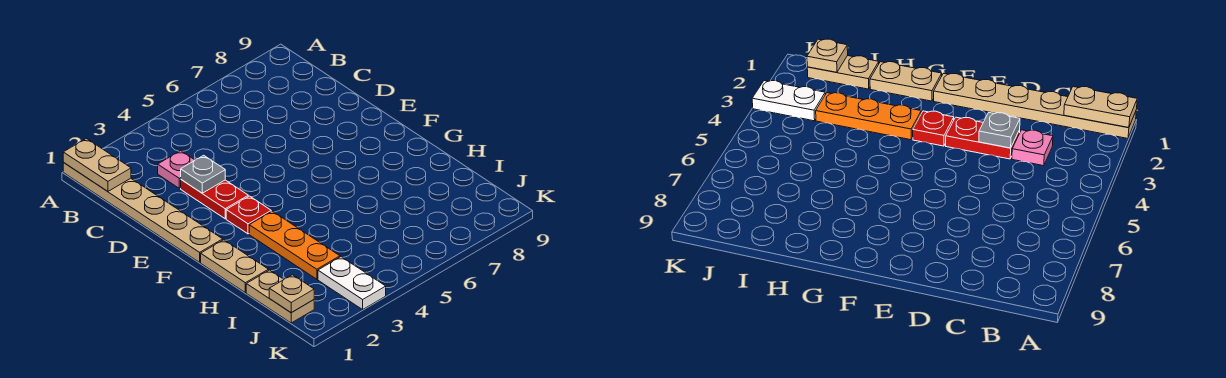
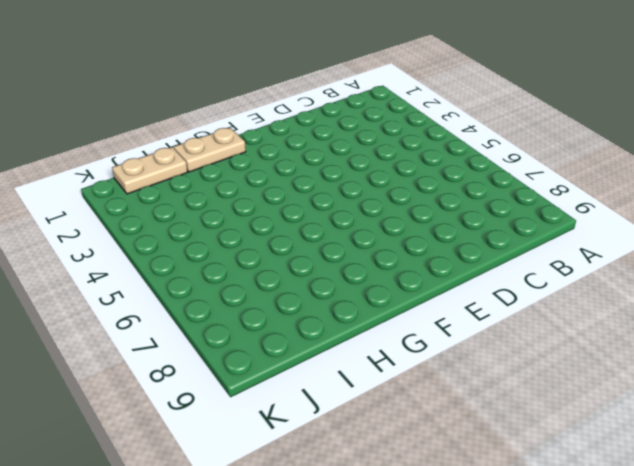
none -> tan 1x6 plate [63,163,223,262]
none -> pink 1x1 plate [158,151,195,188]

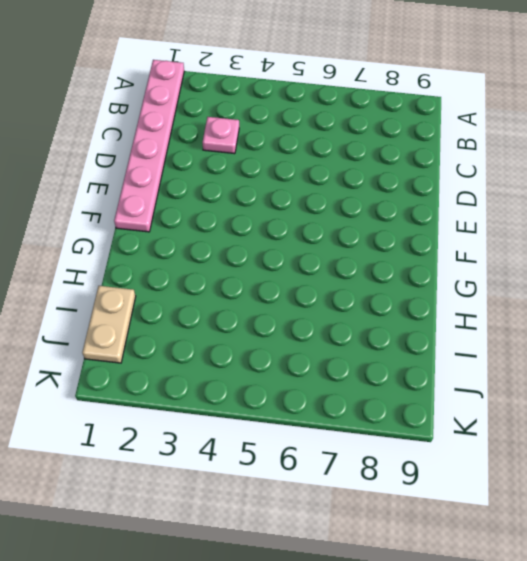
pink 1x6 plate [114,60,184,232] -> tan 1x6 plate [63,163,223,262]
none -> red 1x2 plate [181,180,248,219]
none -> red 1x1 plate [226,196,271,234]

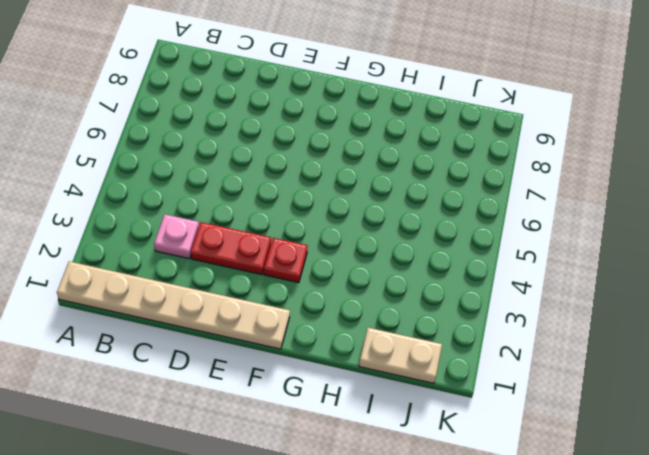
none -> tan 1x2 plate [201,240,269,293]
none -> orange 1x3 plate [249,211,340,279]

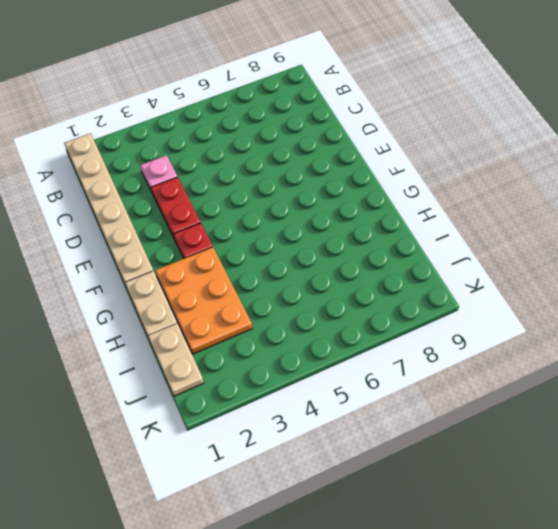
orange 2x3 plate [155,247,252,354] -> orange 1x3 plate [249,211,340,279]
none -> white 1x2 plate [318,257,386,309]
none -> tan 1x2 plate [63,139,131,191]

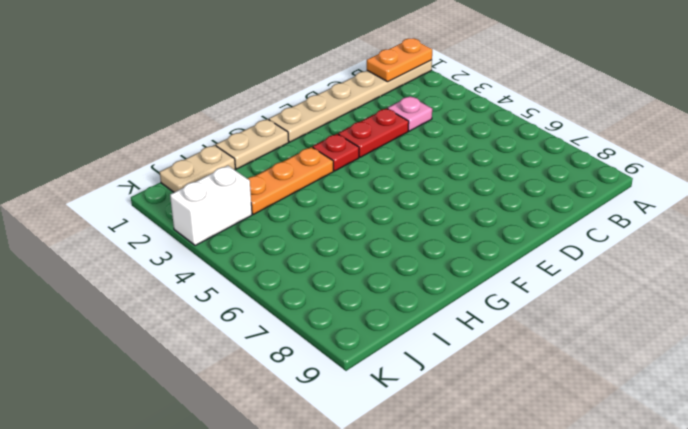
orange 1x2 plate [367,38,432,82] -> tan 1x2 plate [63,139,131,191]
white 1x2 brick [170,166,252,246] -> white 1x2 plate [318,257,386,309]
none -> grey 1x1 plate [181,155,225,193]
none -> tan 1x1 plate [269,275,314,313]

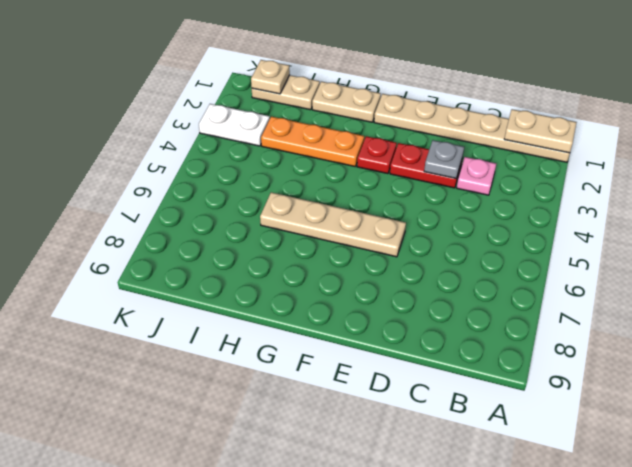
tan 1x4 plate [260,192,406,257] -> none

